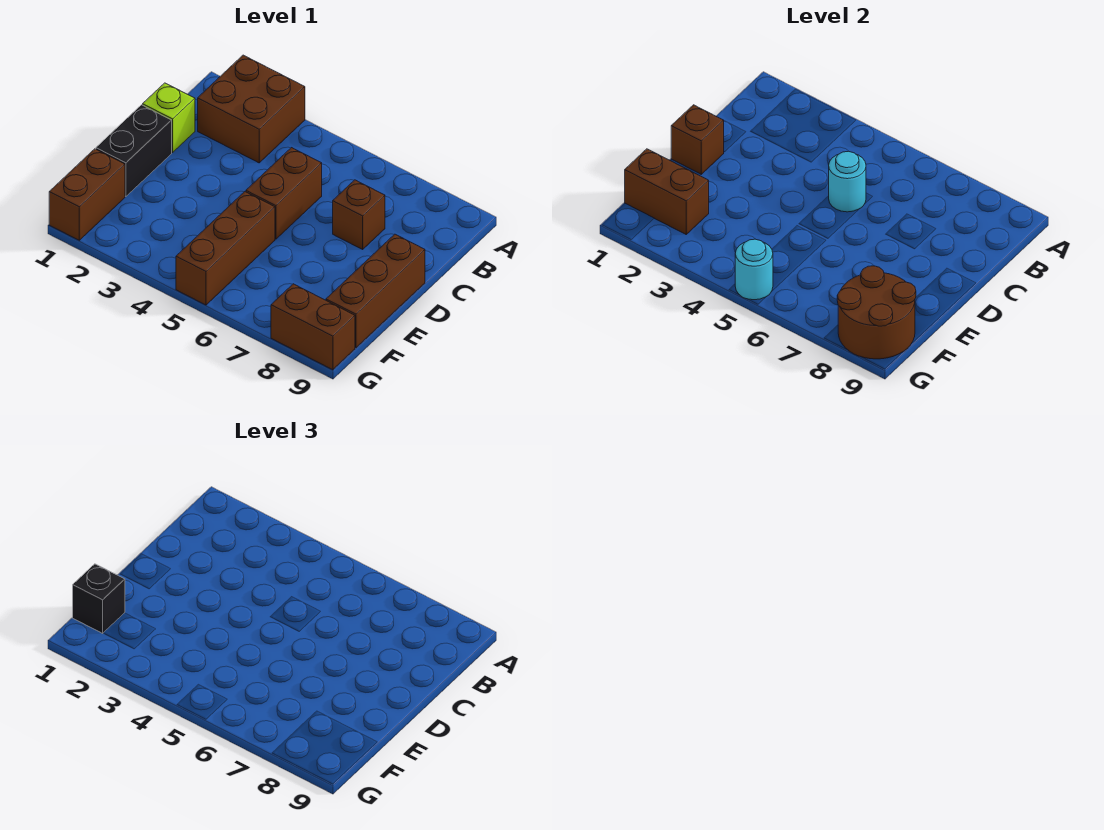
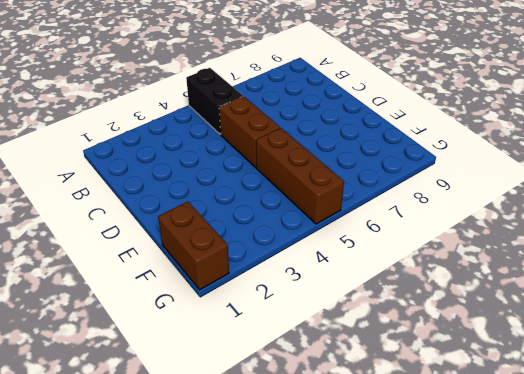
black 1x2 brick [186,68,243,134] -> black 1x2 brick moved to [96,105,172,196]
none -> brown 2x2 brick [198,55,305,163]
none -> lime 1x1 brick [143,83,195,152]
none -> brown 1x1 brick [333,180,385,249]

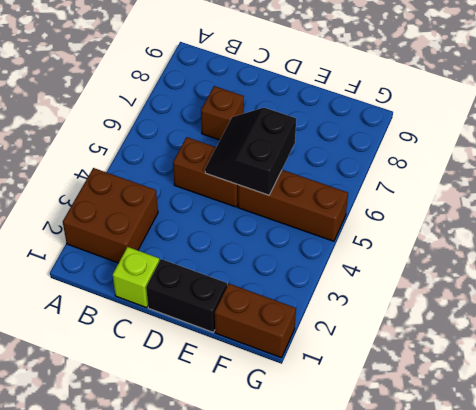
black 2x2 slope [205,108,296,195] -> none
none -> brown 1x3 brick [326,234,425,348]
none -> brown 1x2 brick [271,284,355,370]
none -> cyan 1x1 round brick [829,151,866,212]

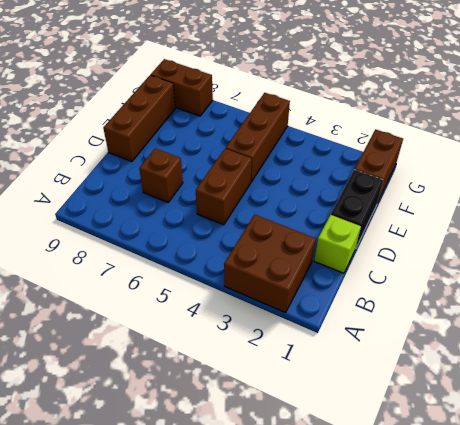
none -> cyan 1x1 round brick [829,151,866,212]
none -> brown 1x1 brick [671,105,724,174]
none -> brown 1x2 brick [625,149,709,234]

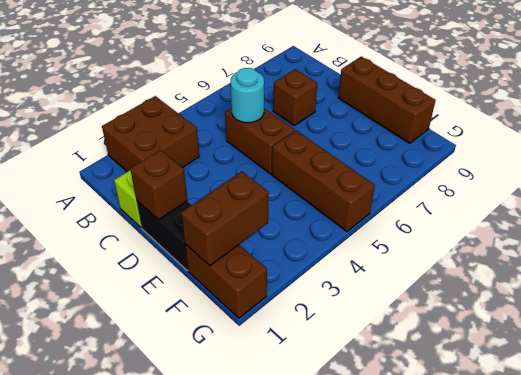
none -> brown 1x2 brick [271,284,355,370]
none -> brown 2x2 round brick [837,266,916,359]
none -> cyan 1x1 round brick [735,239,773,300]

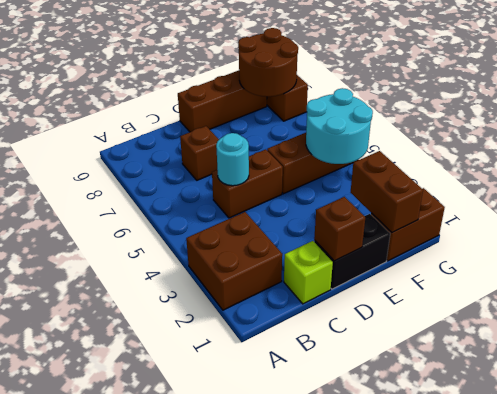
cyan 2x2 round brick [306,88,373,164] -> cyan 1x1 round brick [735,239,773,300]
none -> black 1x1 brick [73,564,125,633]

